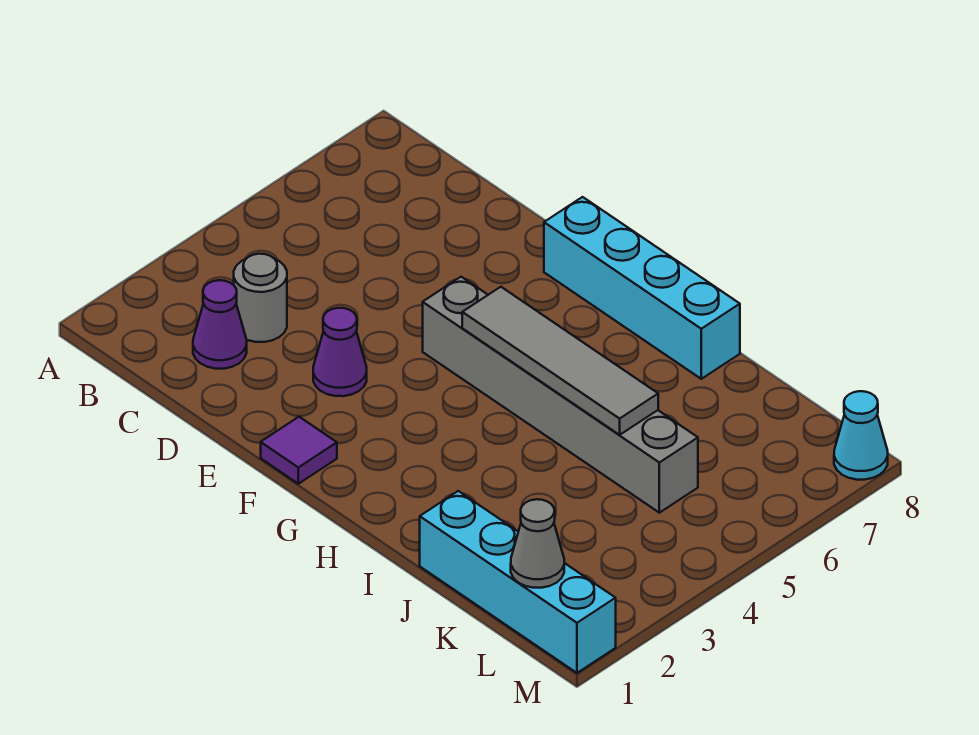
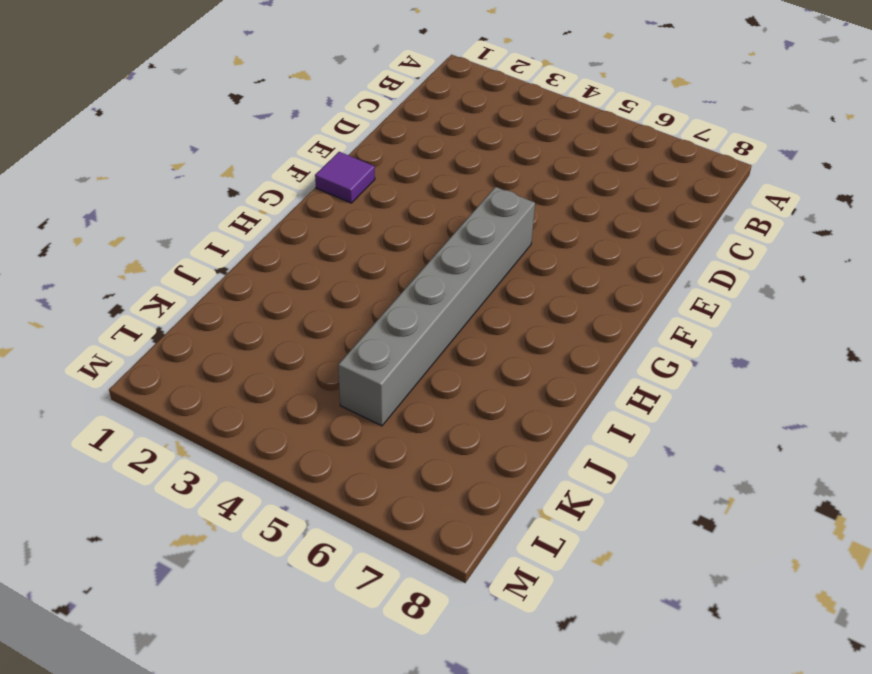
none -> purple 1x1 cone [193,280,247,369]
none -> grey 1x1 round brick [234,254,287,342]

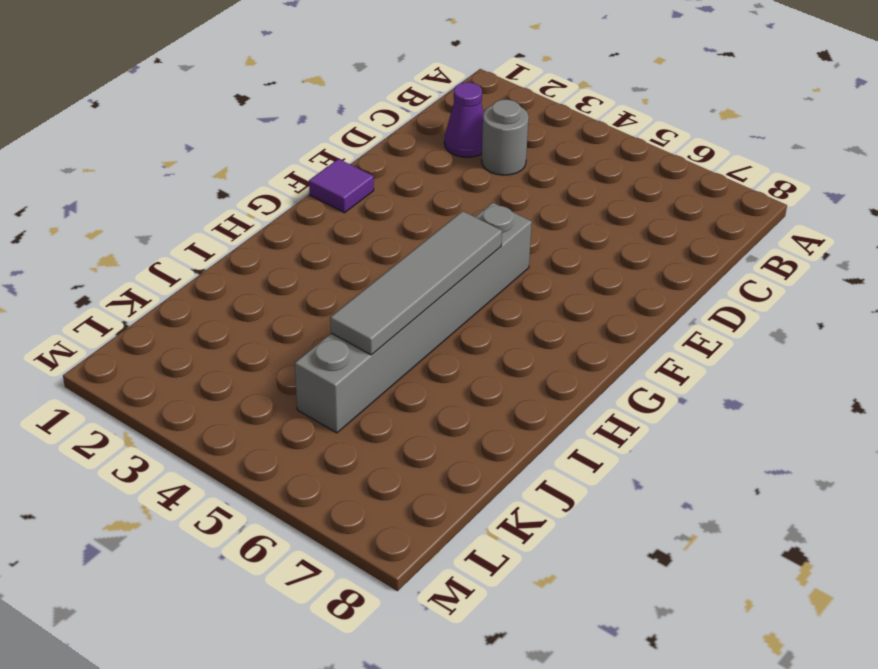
none -> purple 1x1 cone [313,308,367,396]
none -> cyan 1x4 brick [544,197,740,379]

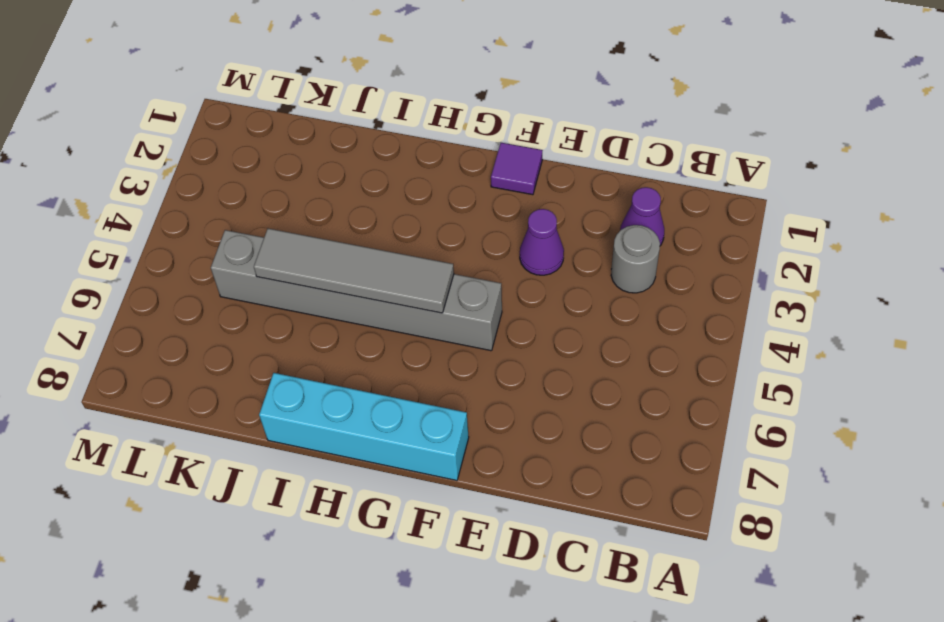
none -> cyan 1x4 brick [420,491,616,673]
none -> cyan 1x1 cone [834,391,888,480]

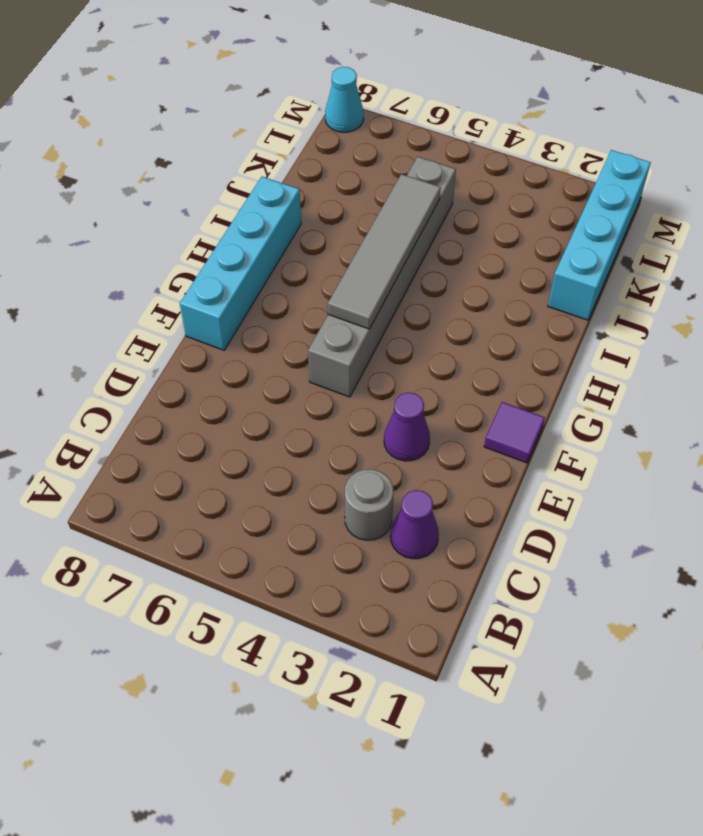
none -> grey 1x1 cone [511,499,564,588]

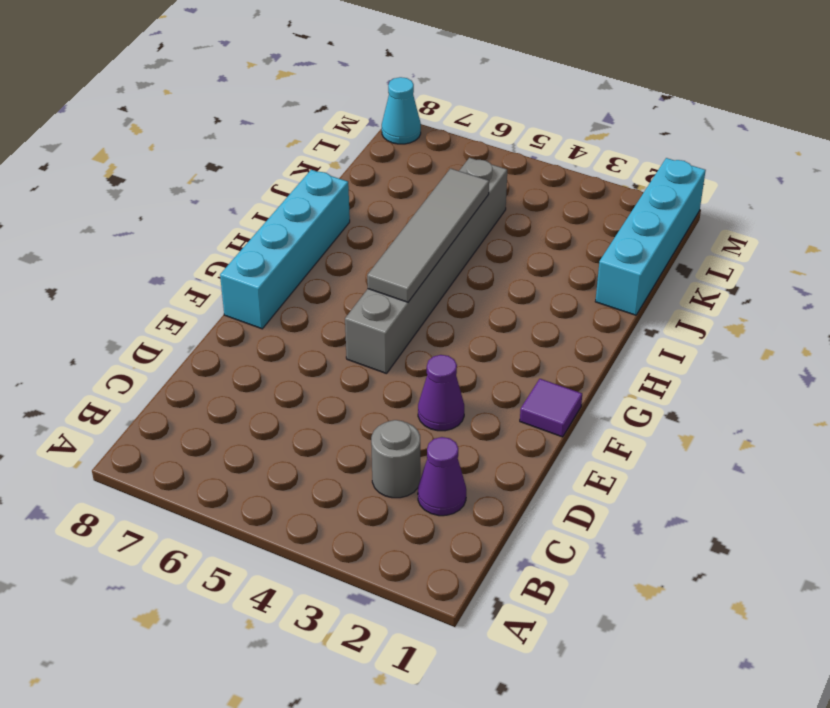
none -> grey 1x1 cone [511,499,564,588]

